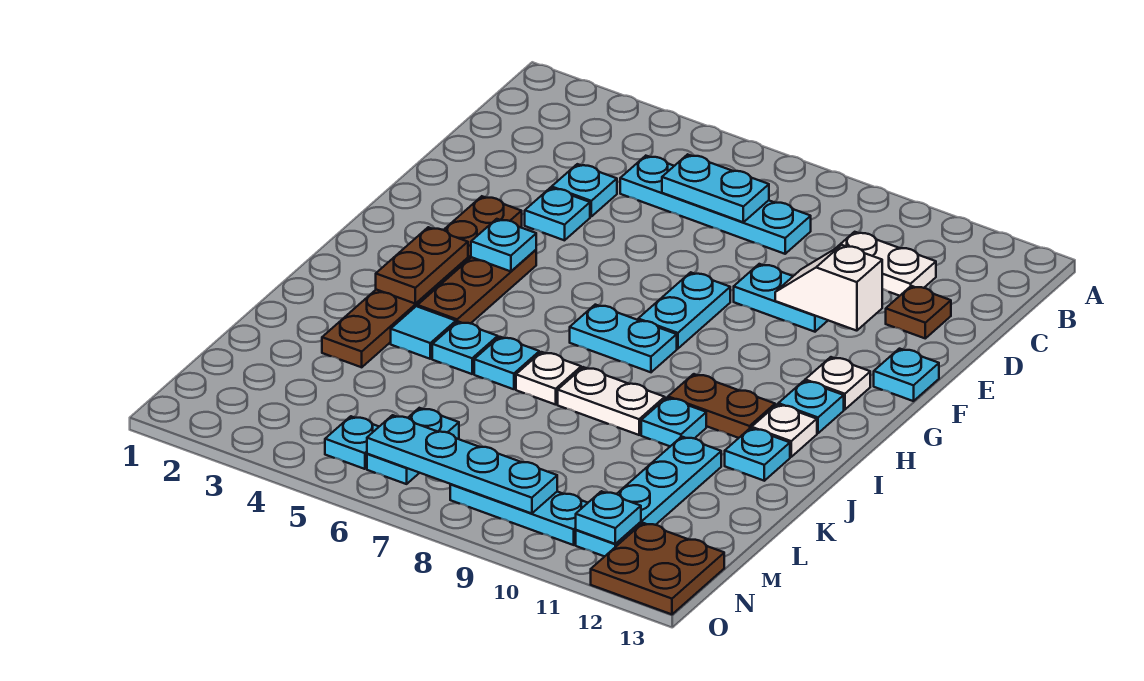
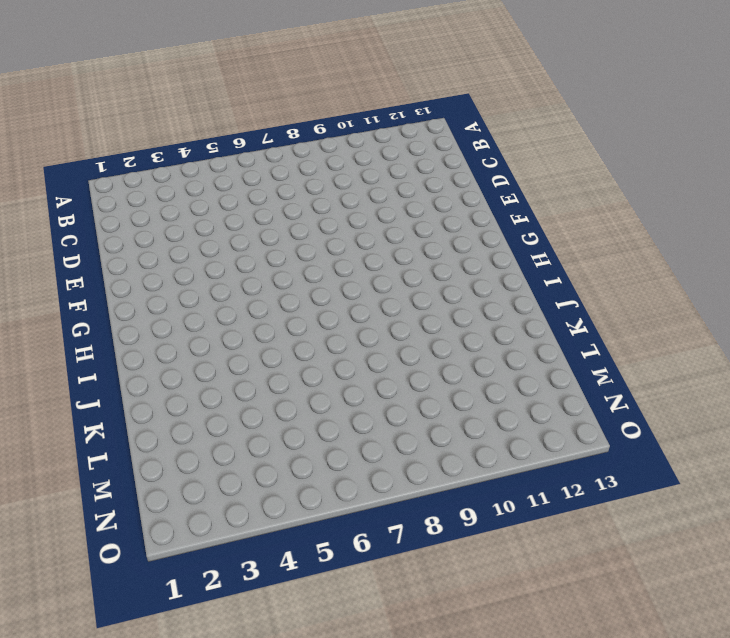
none -> cyan 1x4 plate [620,156,811,254]
none -> white 1x2 plate [838,232,936,296]
none -> cyan 1x1 plate [552,164,617,217]
none -> brown 1x1 plate [886,286,951,338]

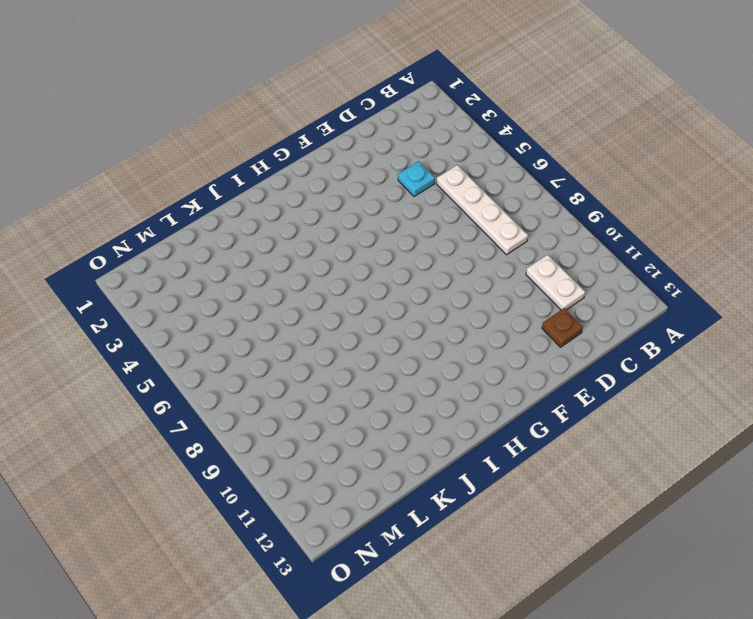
white 1x4 plate [437,165,528,255] -> cyan 1x4 plate [620,156,811,254]
none -> cyan 1x1 plate [525,188,590,240]
none -> cyan 1x2 plate [734,264,828,332]
none -> brown 1x6 plate [322,196,522,367]
none -> cyan 1x2 plate [638,272,730,349]

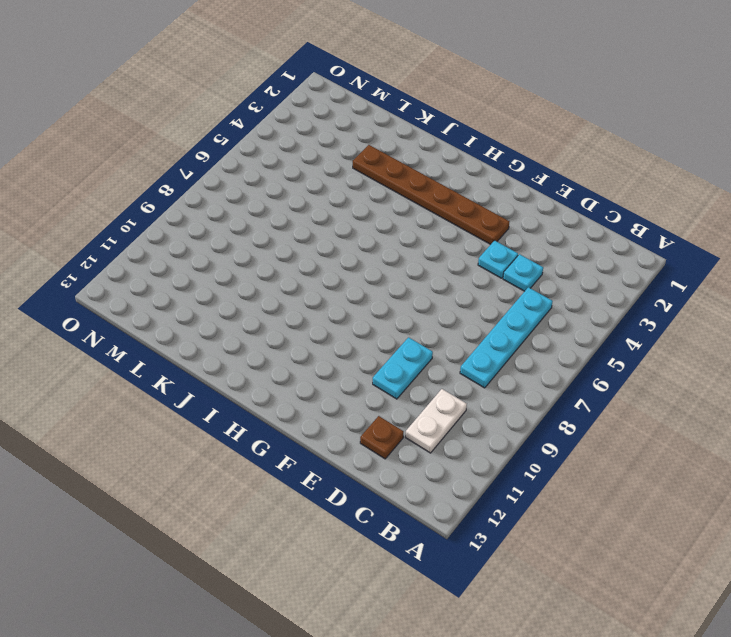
none -> cyan 1x2 plate [638,272,730,349]
none -> cyan 1x1 plate [874,349,939,401]
none -> brown 1x3 plate [417,250,536,324]
none -> white 1x1 plate [805,357,870,410]

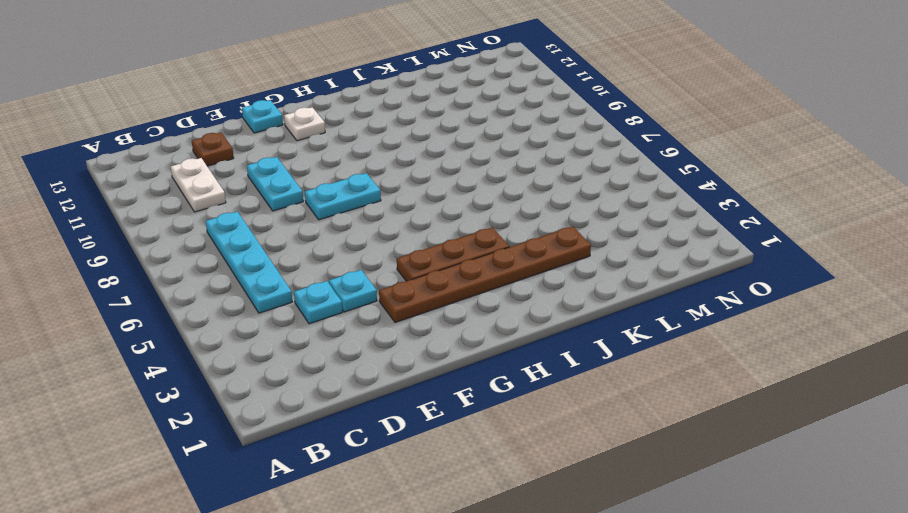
none -> cyan 1x2 plate [570,305,677,372]
none -> cyan 1x1 plate [778,381,844,433]
none -> brown 1x2 plate [668,374,775,438]
none -> white 1x1 plate [752,404,817,457]

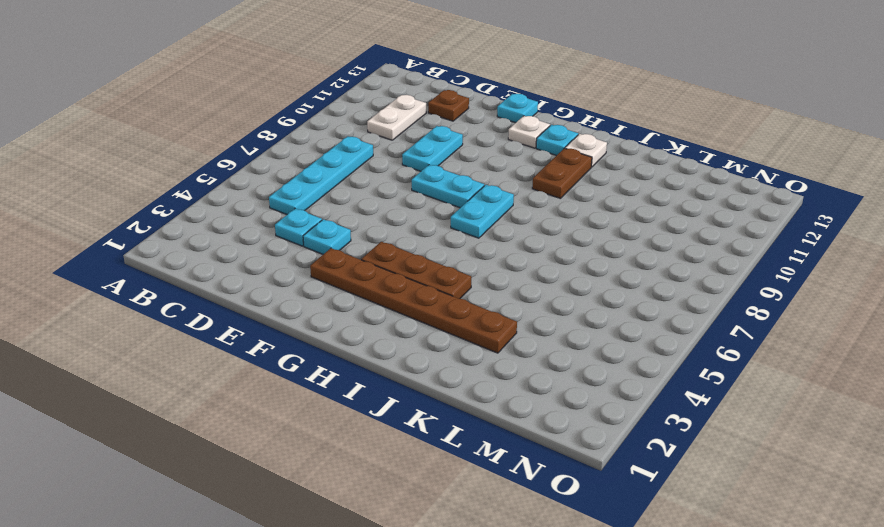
none -> cyan 1x1 tile [391,306,456,359]
none -> cyan 1x1 plate [432,322,498,374]
none -> cyan 1x1 plate [474,337,539,389]
none -> white 1x1 plate [516,352,581,405]

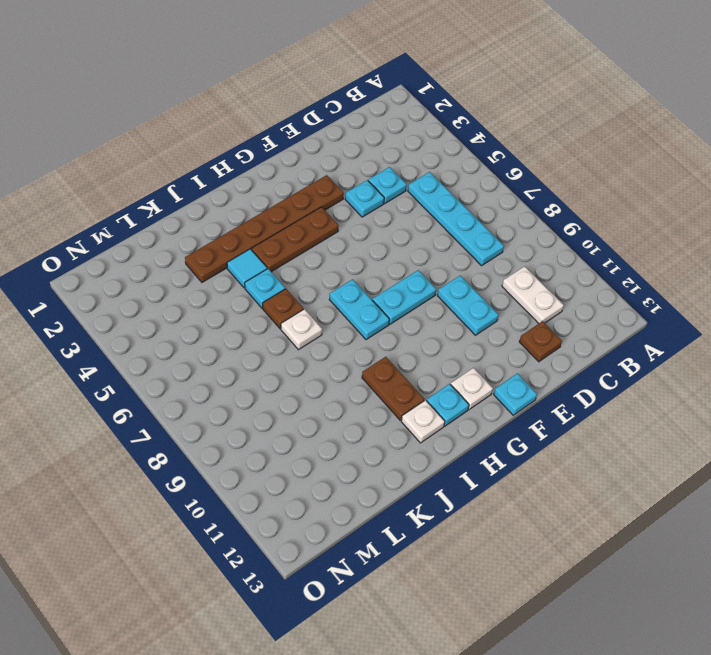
brown 1x1 plate [263,289,304,329] -> cyan 1x1 plate [474,337,539,389]
none -> white 1x2 plate [558,367,665,435]
none -> cyan 1x1 plate [641,398,706,446]
none -> cyan 1x1 plate [725,428,790,481]
none -> cyan 1x4 plate [576,437,721,556]

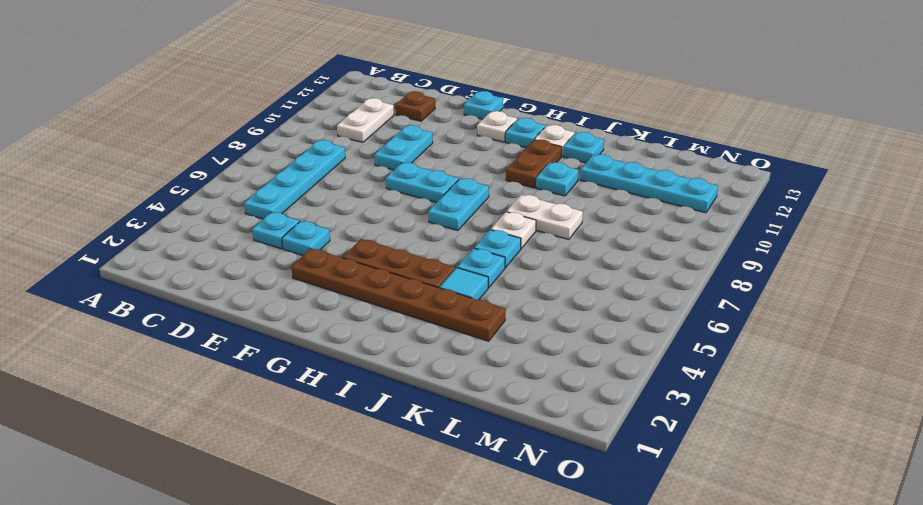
white 1x2 plate [507,195,583,239] -> white 1x2 plate turned to [558,367,665,435]
none -> cyan 1x2 plate [367,408,459,484]
none -> cyan 1x1 plate [325,416,379,469]
none -> cyan 1x3 plate [450,484,587,545]
none -> brown 2x2 plate [591,523,724,614]

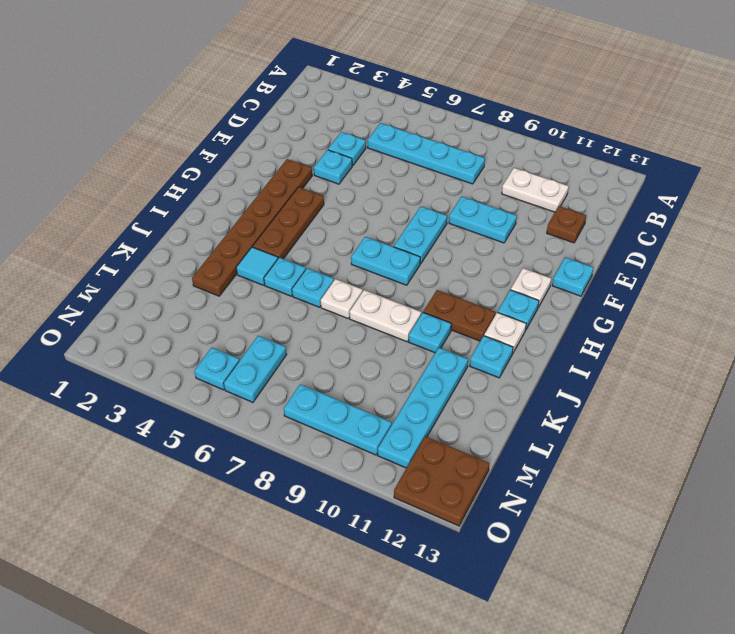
none -> cyan 1x2 plate [662,154,769,222]
none -> white 1x2 slope [775,245,882,331]
none -> cyan 1x1 plate [471,219,536,271]
none -> brown 1x2 plate [376,227,468,303]

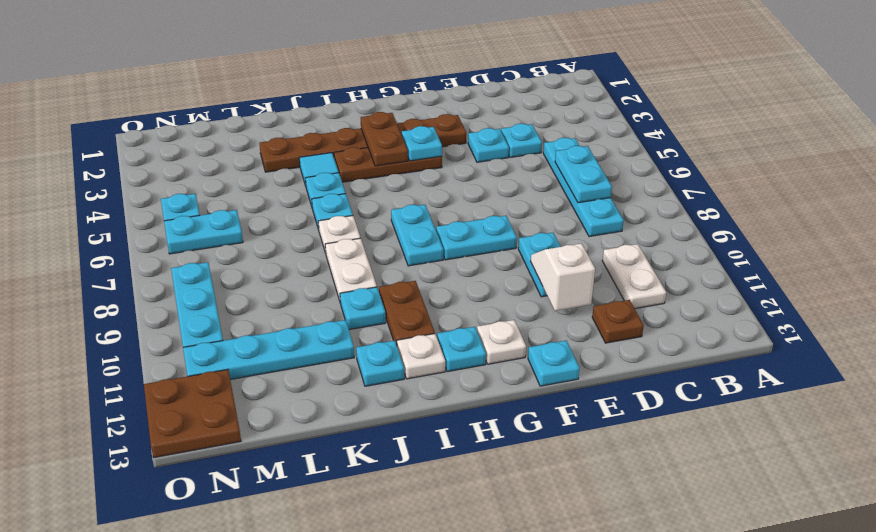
brown 1x2 plate [361,112,408,166] -> brown 1x2 plate turned to [376,227,468,303]
none -> cyan 1x4 plate [367,415,557,514]
none -> cyan 1x1 plate [576,491,641,544]

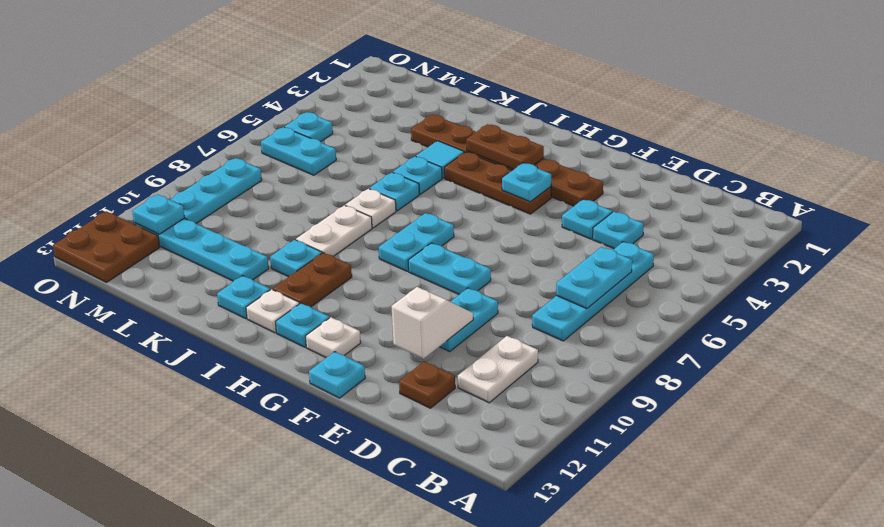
none -> cyan 1x4 plate [367,415,557,514]

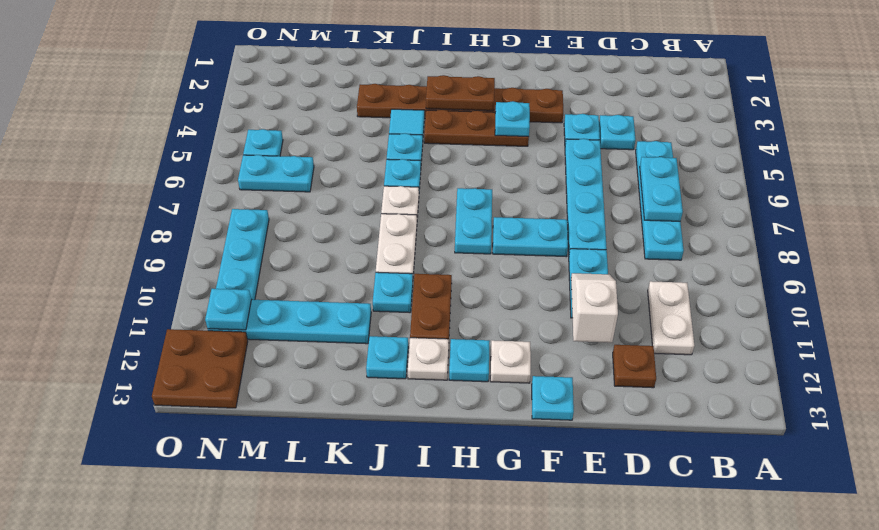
cyan 1x4 plate [565,139,607,252] -> cyan 1x4 plate moved to [367,415,557,514]

